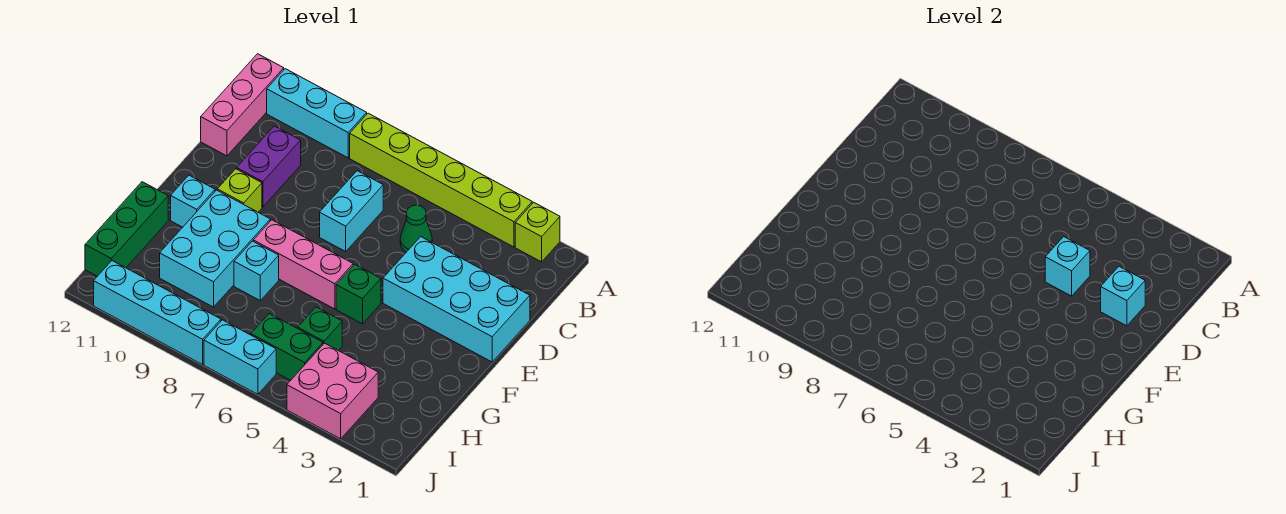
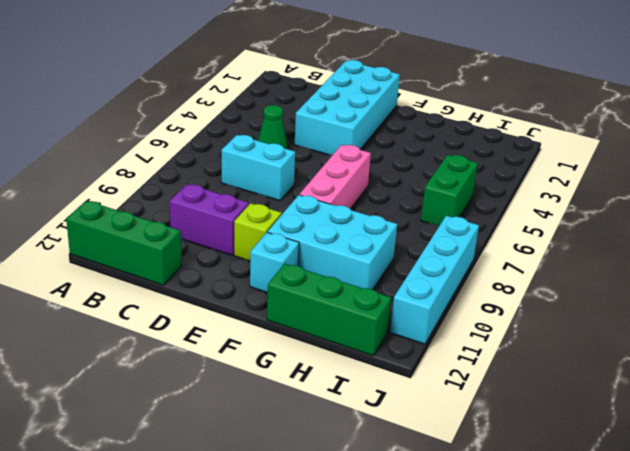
green 1x3 brick [66,201,182,285] -> pink 1x3 brick [201,54,284,156]
none -> lime 1x1 brick [515,202,560,262]
none -> lime 1x6 brick [350,113,532,247]
none -> cyan 1x3 brick [267,69,367,158]

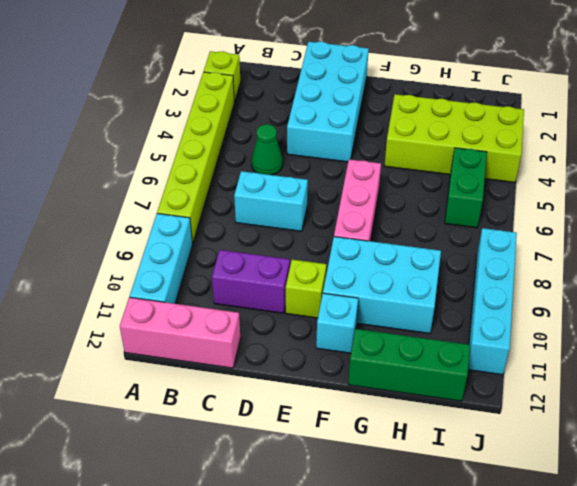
lime 2x4 brick [385,94,524,182] -> pink 2x2 brick [287,343,378,439]
none -> green 1x1 brick [336,264,381,324]
none -> cyan 1x1 brick [234,241,279,300]
none -> green 1x1 brick [298,307,342,351]

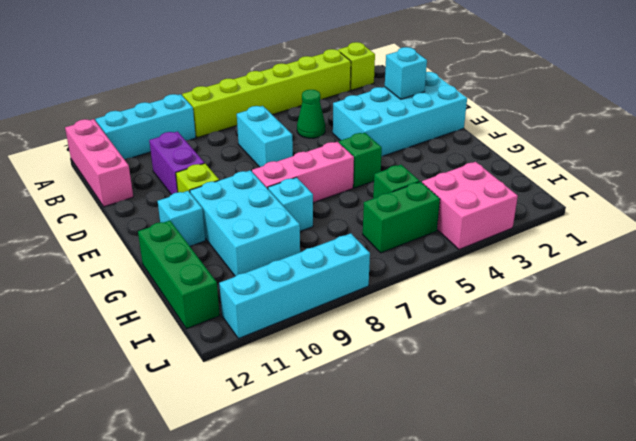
none -> cyan 1x2 brick [204,320,276,394]
none -> cyan 1x1 brick [1045,237,1090,296]

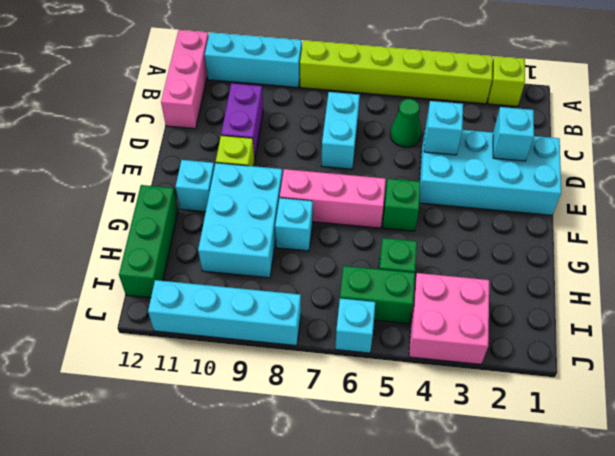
cyan 1x1 brick [335,298,375,353] -> cyan 1x2 brick [204,320,276,394]

